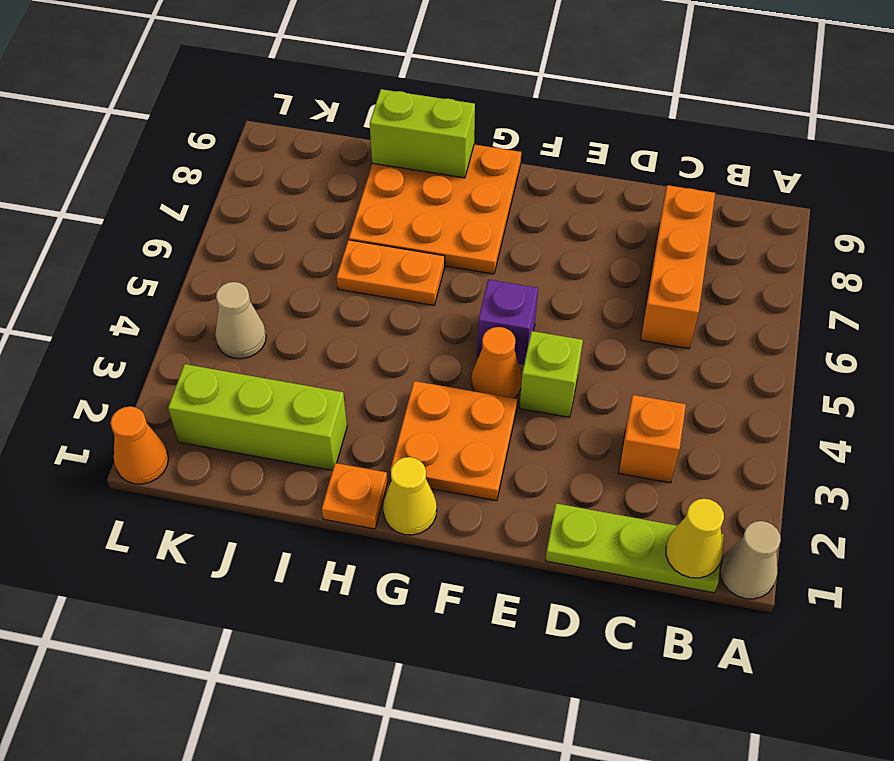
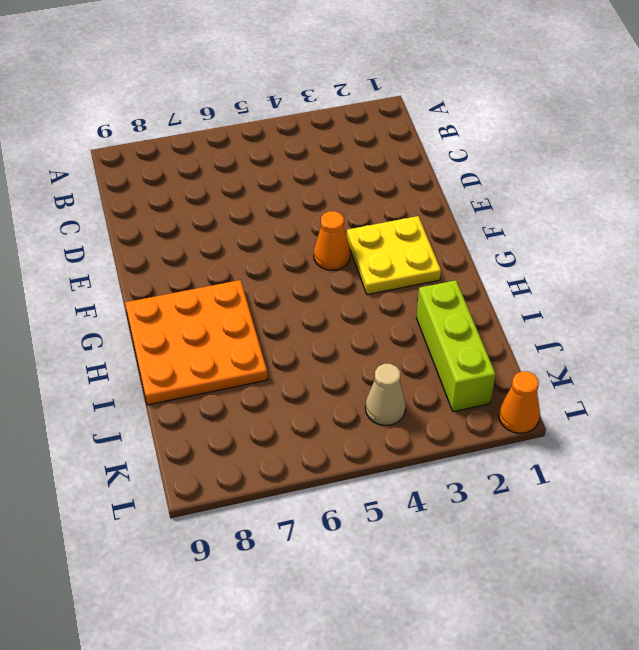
yellow 2x2 plate [347,216,441,295] -> orange 2x2 plate [390,381,517,501]
none -> tan 1x1 cone [720,521,781,599]
none -> lime 1x3 plate [545,503,724,593]
none -> orange 1x1 brick [619,395,686,483]

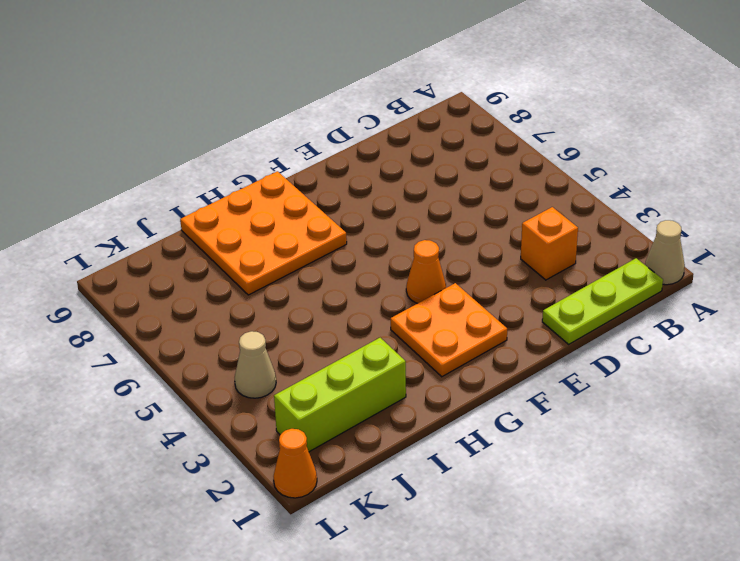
none -> orange 1x3 brick [640,185,715,349]
none -> lime 1x1 brick [520,331,583,417]
none -> purple 1x1 brick [477,279,538,364]

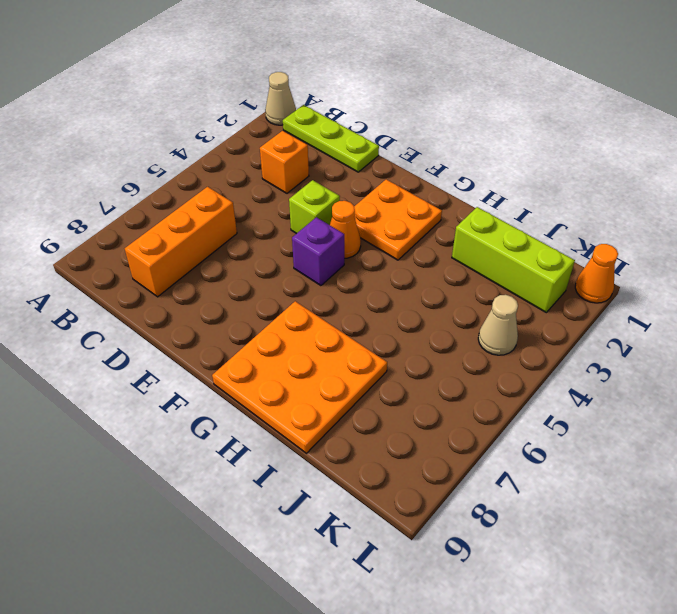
none -> yellow 1x1 cone [383,457,437,535]
none -> orange 1x1 plate [322,463,388,529]
none -> orange 1x2 plate [336,240,445,305]

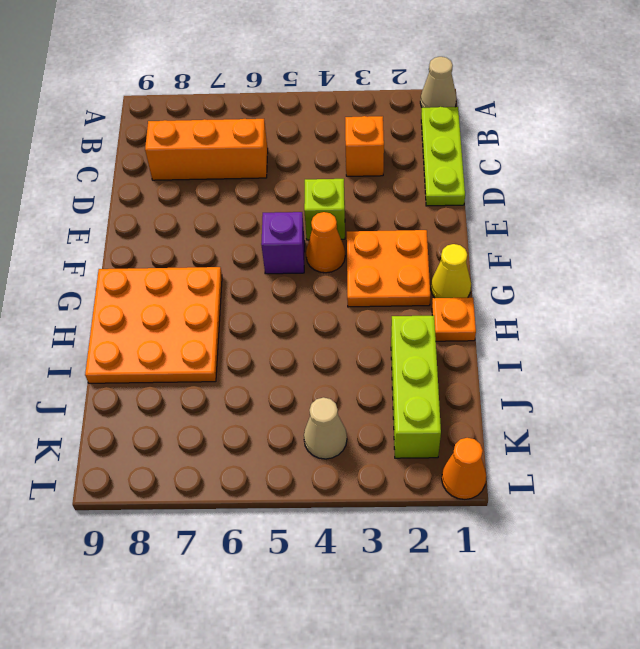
none -> orange 1x2 plate [336,240,445,305]
none -> yellow 1x1 cone [666,499,724,578]
none -> lime 1x2 brick [370,89,475,178]

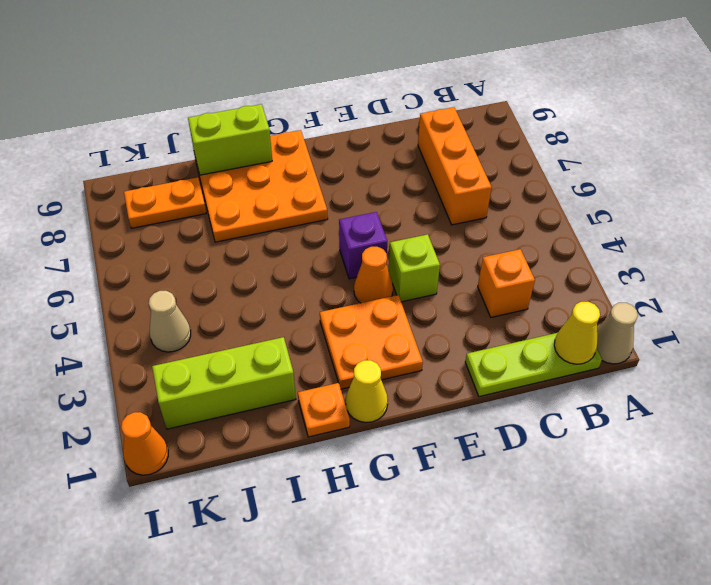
orange 1x2 plate [124,177,206,228] -> orange 1x2 plate moved to [336,240,445,305]

